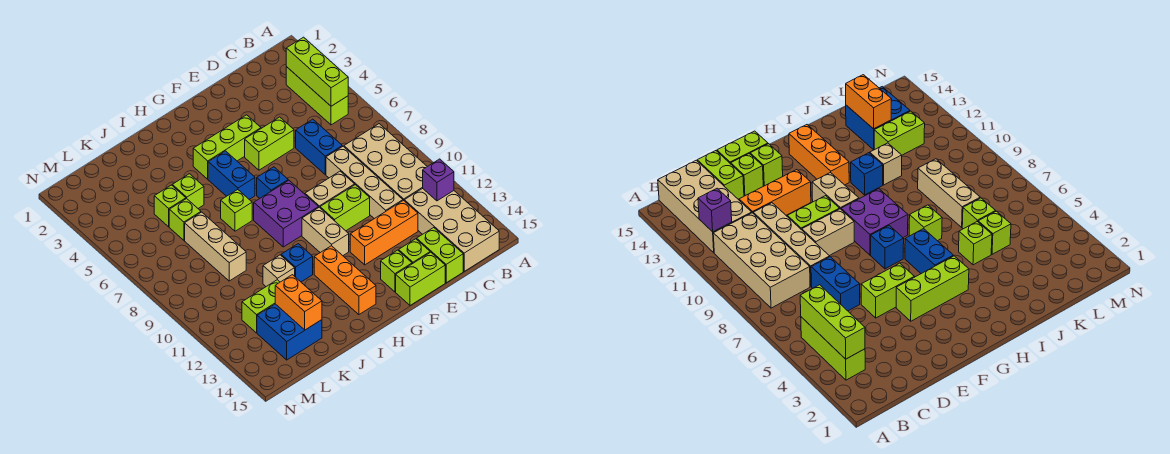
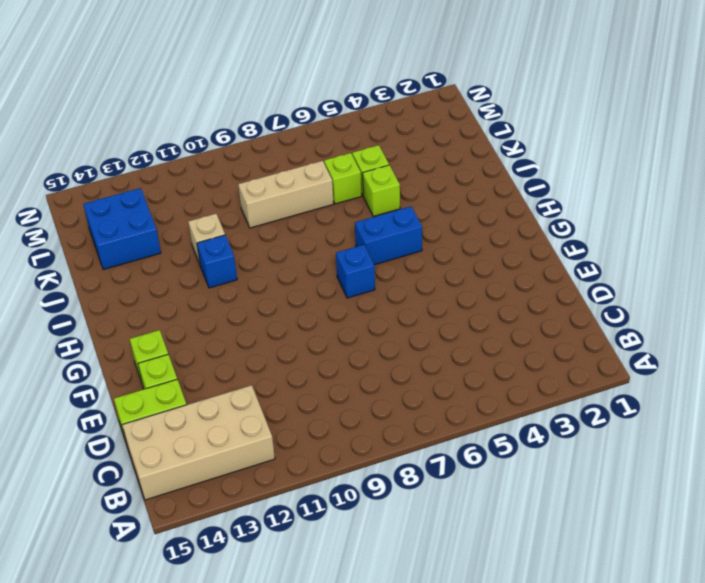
none -> lime 1x3 brick [286,67,348,125]
none -> tan 2x4 brick [344,124,427,200]
none -> blue 1x2 brick [296,119,342,174]
none -> tan 1x4 brick [326,146,403,219]

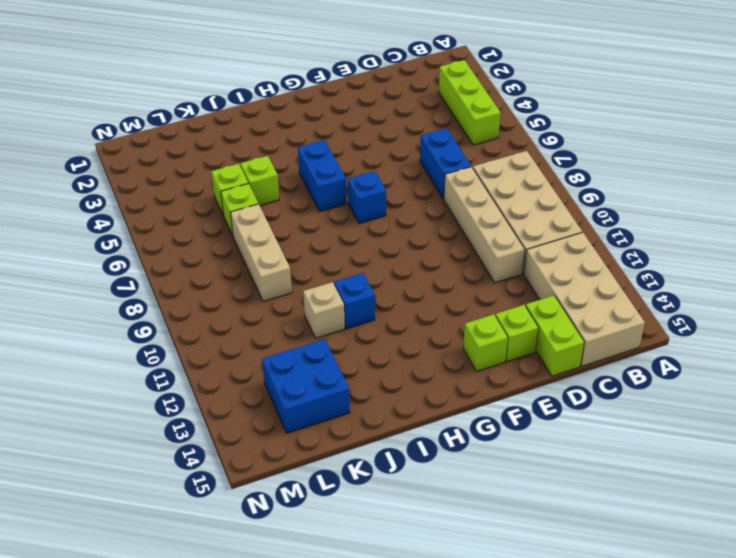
none -> orange 1x3 brick [350,200,418,265]
none -> lime 1x2 brick [245,117,294,170]
none -> tan 1x2 brick [305,171,355,207]
none -> lime 1x2 brick [320,185,370,231]

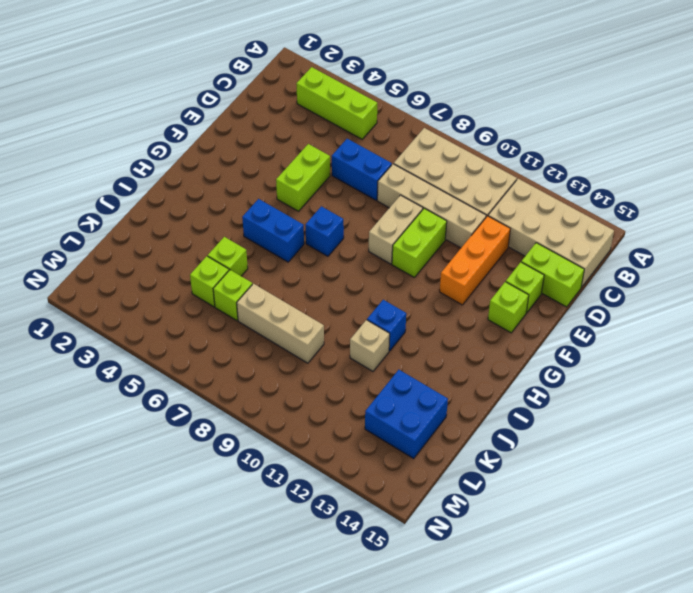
none -> lime 1x2 brick [396,252,445,305]
none -> lime 1x3 brick [193,115,261,179]
none -> purple 2x2 brick [254,180,319,247]
none -> tan 1x2 brick [302,207,349,256]

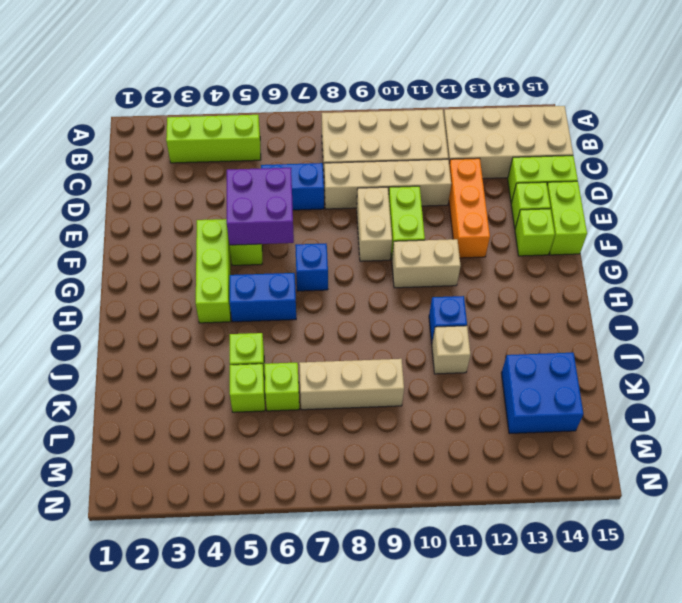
purple 2x2 brick [227,168,294,245] -> purple 2x2 brick moved to [254,180,319,247]
none -> orange 1x3 brick [314,246,376,315]
none -> lime 1x1 brick [221,190,252,231]
none -> lime 1x2 brick [242,280,280,333]
none -> lime 1x3 brick [286,37,348,106]

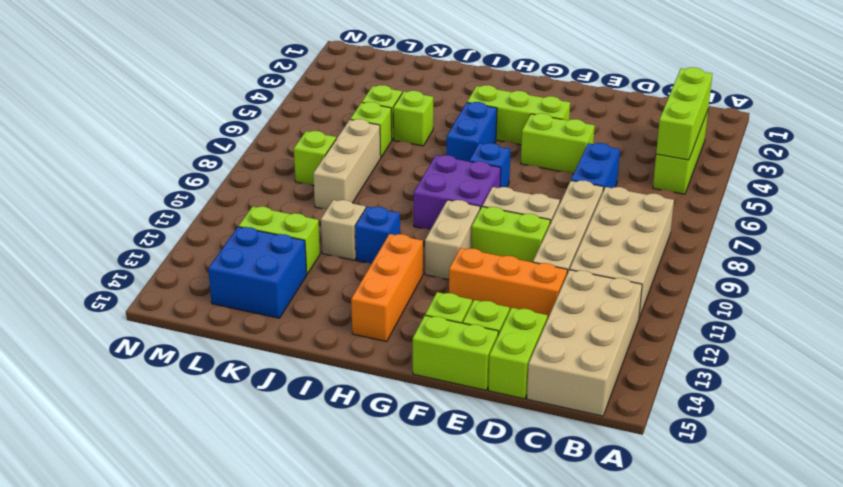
lime 1x1 brick [294,131,336,186] -> lime 1x1 brick moved to [221,190,252,231]
none -> purple 1x1 brick [423,159,454,201]
none -> orange 1x2 brick [275,275,322,330]

